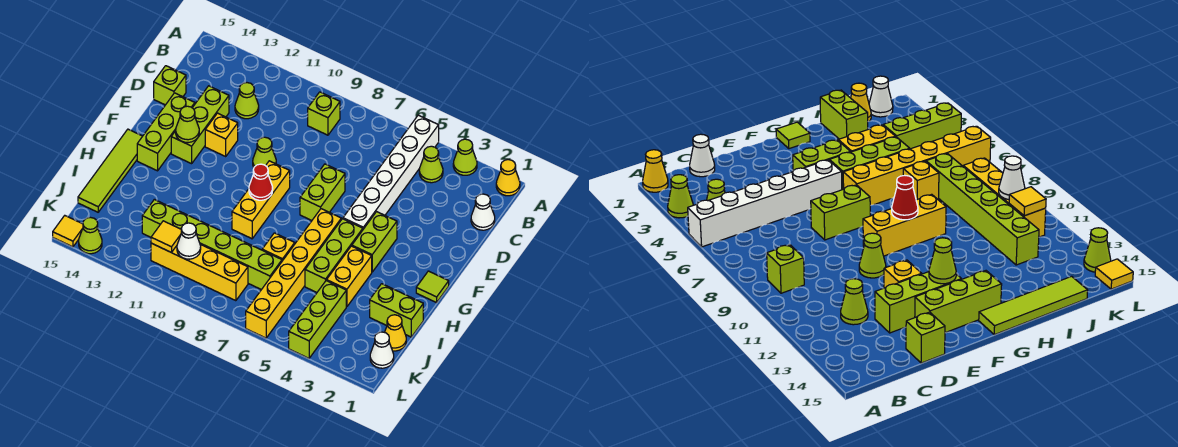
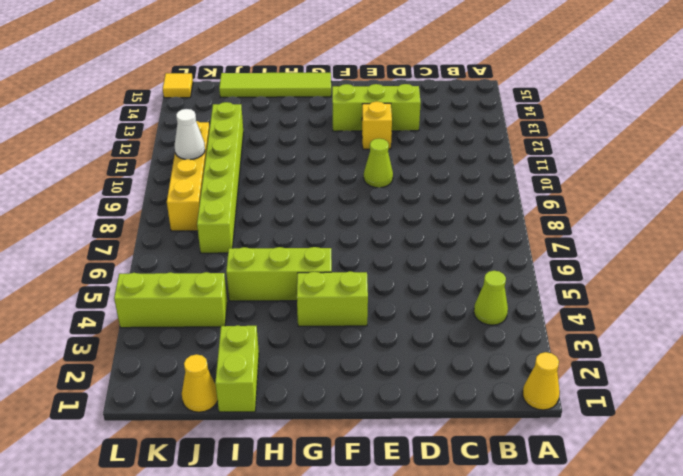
none -> lime 1x1 cone [453,139,477,175]
none -> white 1x6 brick [343,115,439,229]
none -> lime 1x1 brick [308,92,340,135]
none -> white 1x1 cone [471,194,495,230]

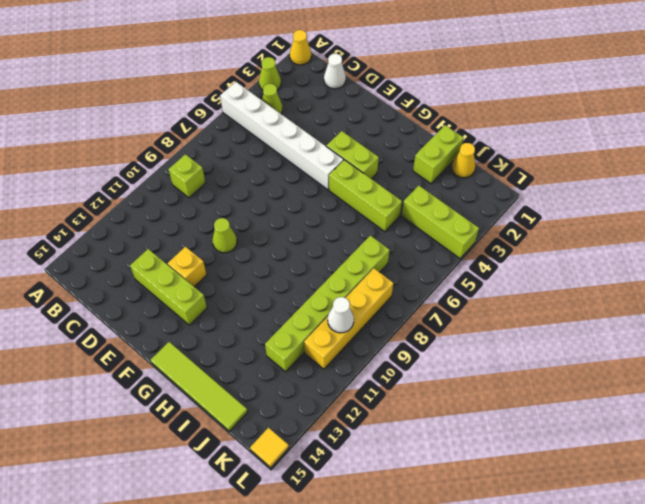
none -> lime 1x1 cone [235,83,259,119]
none -> lime 1x1 brick [154,66,186,105]
none -> lime 1x2 brick [300,164,345,220]
none -> lime 1x3 brick [137,93,195,171]

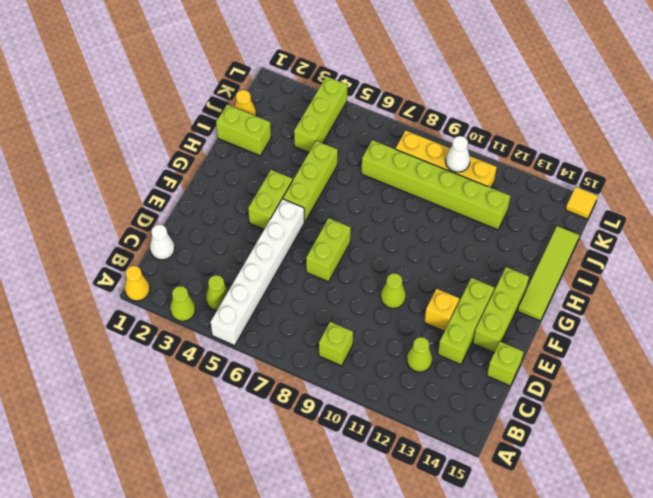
none -> yellow 1x3 brick [232,161,290,239]
none -> lime 1x1 tile [416,271,449,303]
none -> yellow 1x6 brick [246,209,341,338]
none -> yellow 1x2 brick [327,246,372,307]

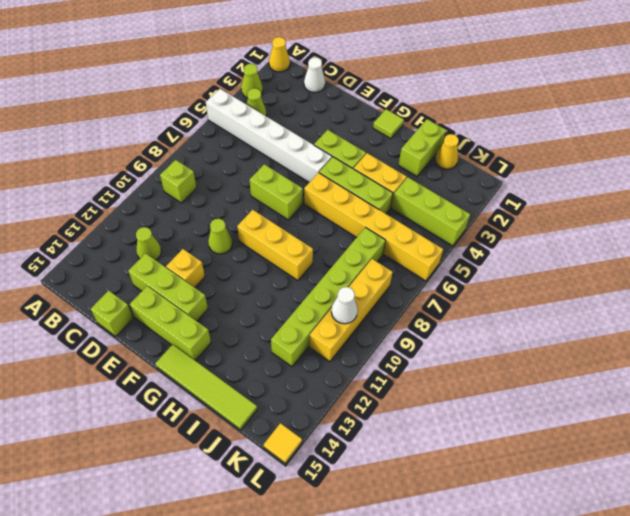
none -> yellow 1x1 brick [262,233,295,261]
none -> white 1x1 cone [370,332,394,368]
none -> lime 1x1 cone [79,217,102,254]
none -> lime 1x1 cone [176,106,199,143]

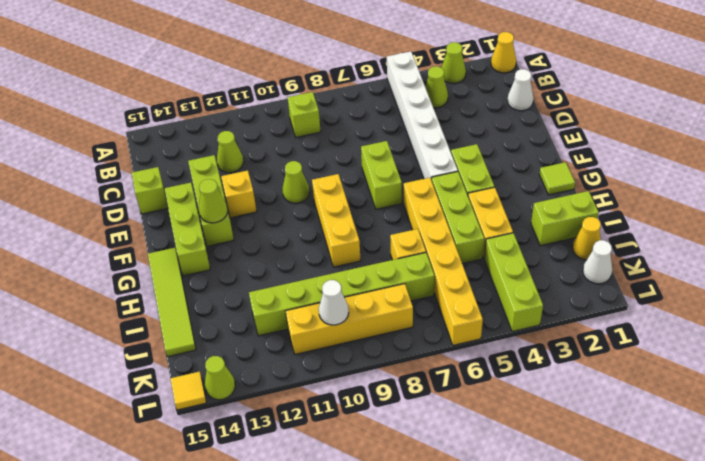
none -> red 1x1 cone [249,164,273,200]
none -> yellow 1x1 tile [151,221,181,253]

